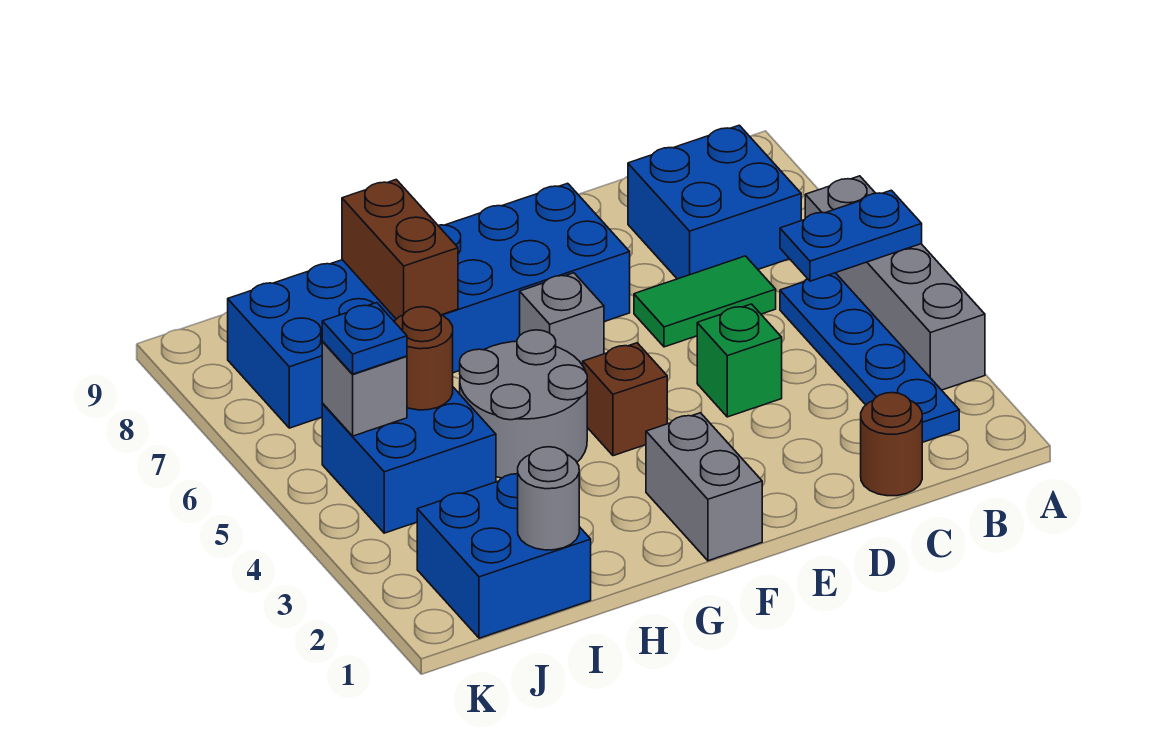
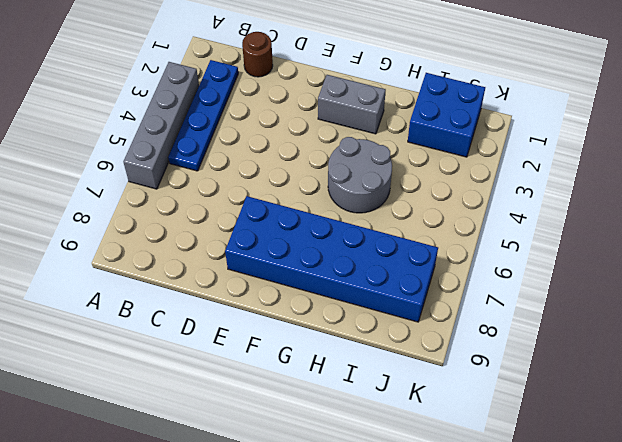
grey 1x2 brick [318,75,386,134] -> grey 1x2 brick turned to [646,413,762,561]
none -> blue 2x2 brick [628,125,801,279]
none -> green 1x2 tile [634,256,776,347]
none -> green 1x1 brick [697,304,782,417]

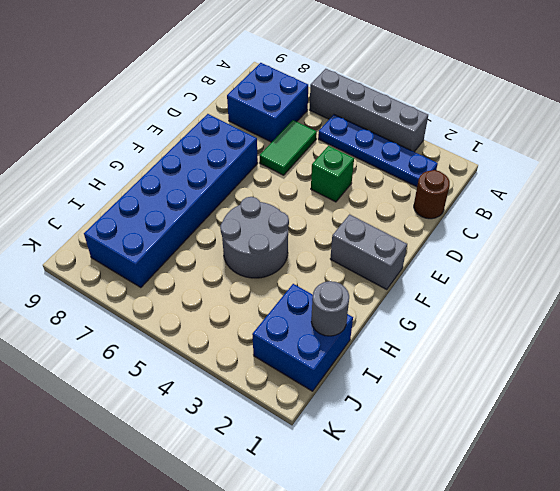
none -> brown 1x1 brick [583,343,667,456]
none -> grey 1x1 brick [520,273,604,365]
none -> blue 2x2 brick [322,387,496,533]

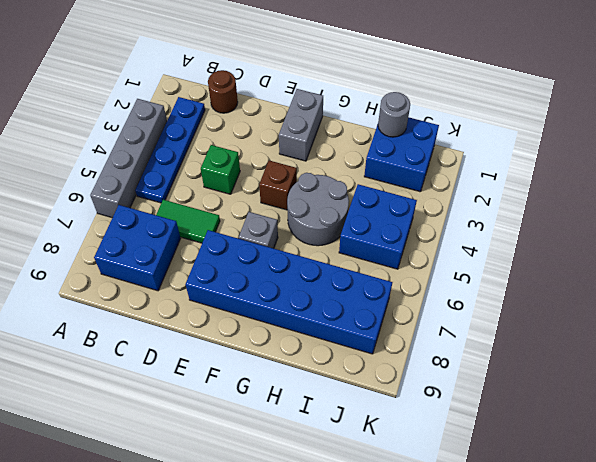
none -> blue 1x2 plate [780,190,922,281]
none -> brown 1x2 brick [342,180,458,319]
none -> brown 1x1 round brick [394,307,453,410]

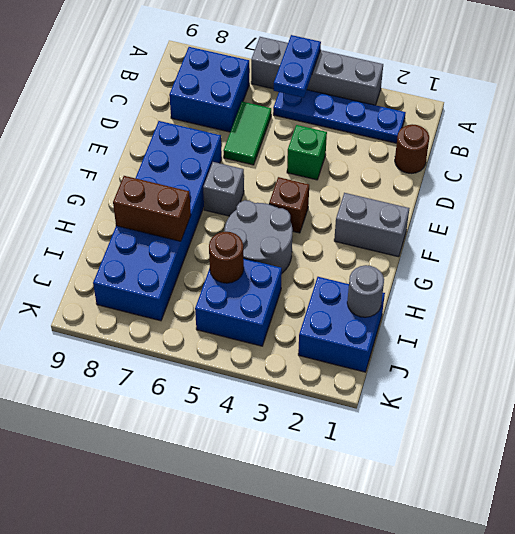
none -> grey 1x1 brick [322,342,407,436]
none -> blue 1x1 plate [322,303,407,374]

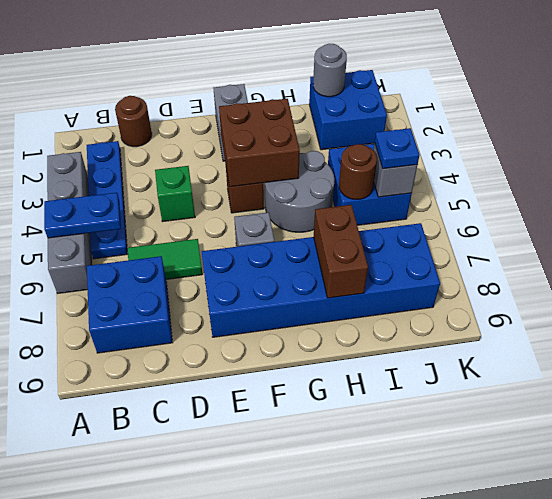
brown 2x2 brick [219,99,300,187] -> none

